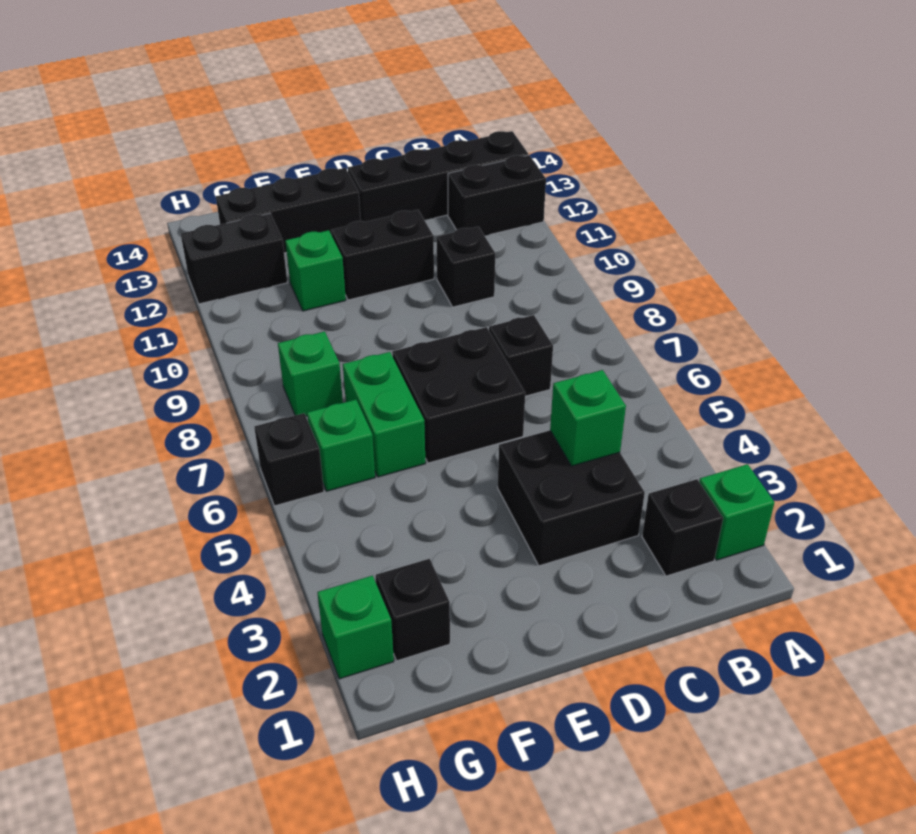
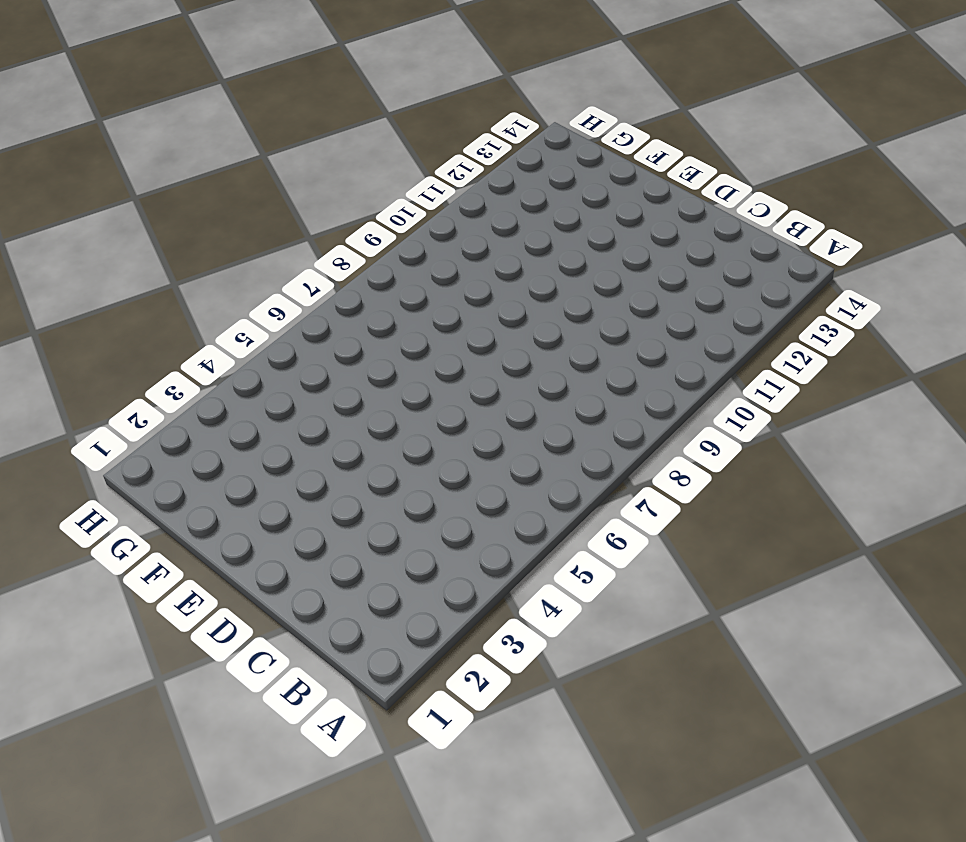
none -> green 1x1 brick [699,464,775,560]
none -> black 1x2 brick [448,155,546,236]
none -> black 1x4 brick [348,131,528,222]

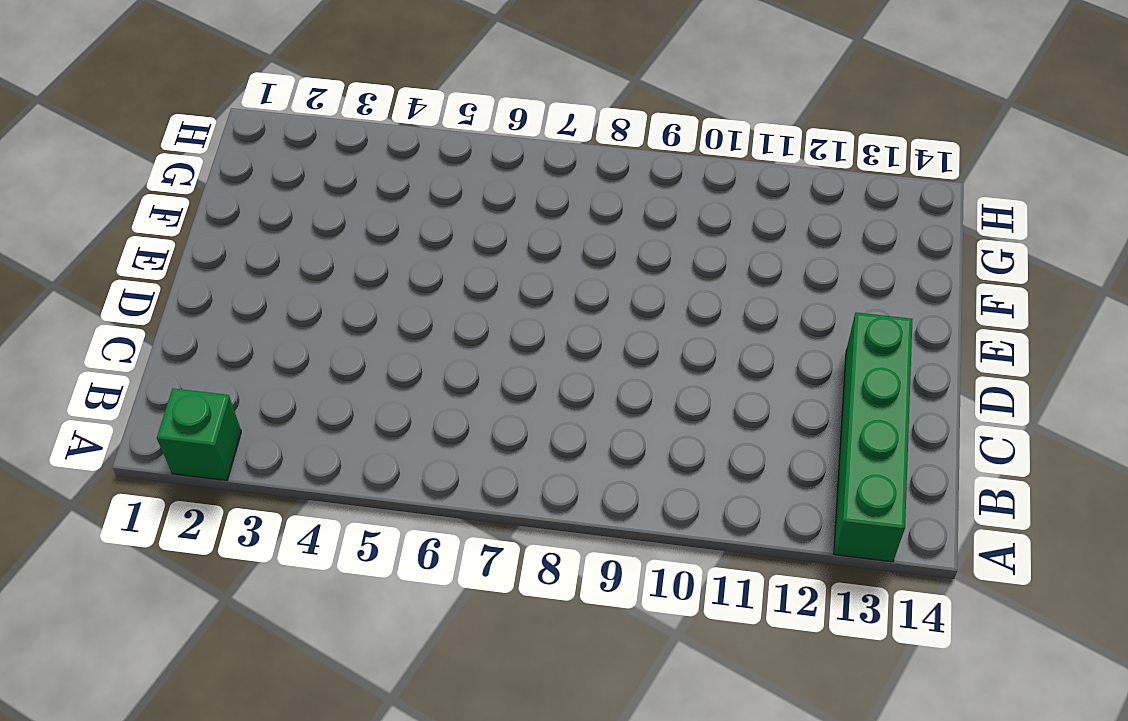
green 1x4 brick [834,313,913,562] -> black 1x4 brick [348,131,528,222]
none -> black 1x2 brick [448,155,546,236]
none -> black 1x1 brick [642,479,723,576]
none -> black 2x2 brick [498,430,645,566]

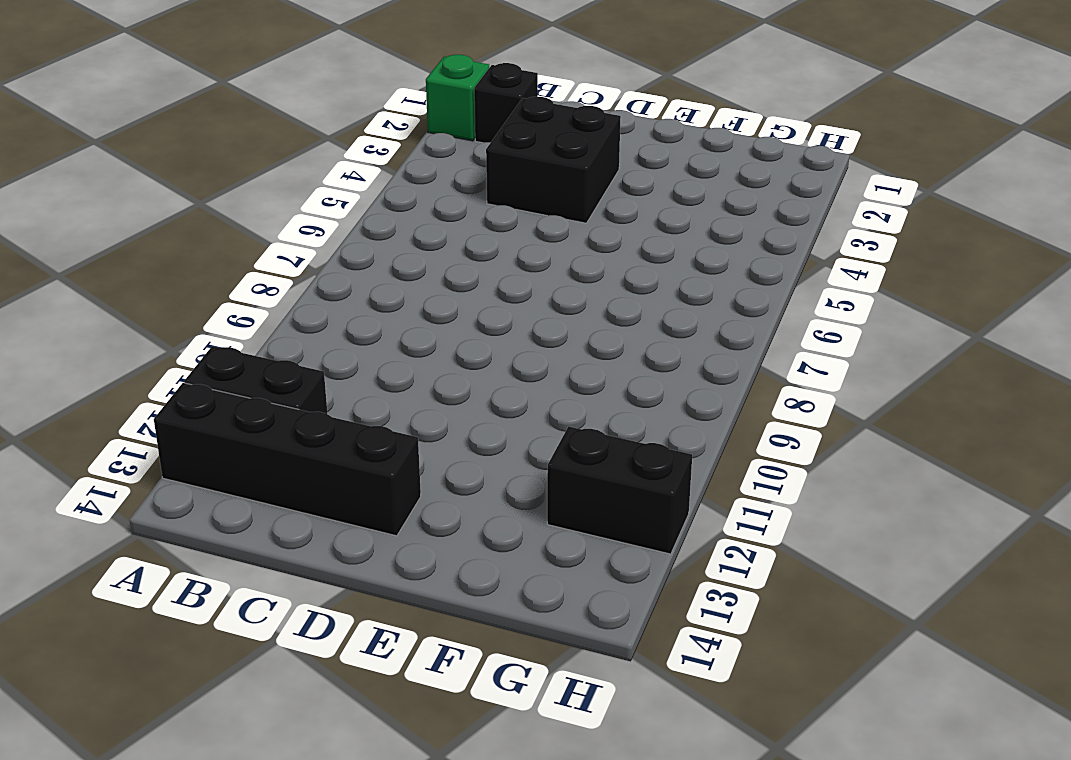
none -> black 1x1 brick [489,315,553,396]
none -> black 1x1 brick [436,227,495,307]
none -> black 2x2 brick [392,327,525,463]

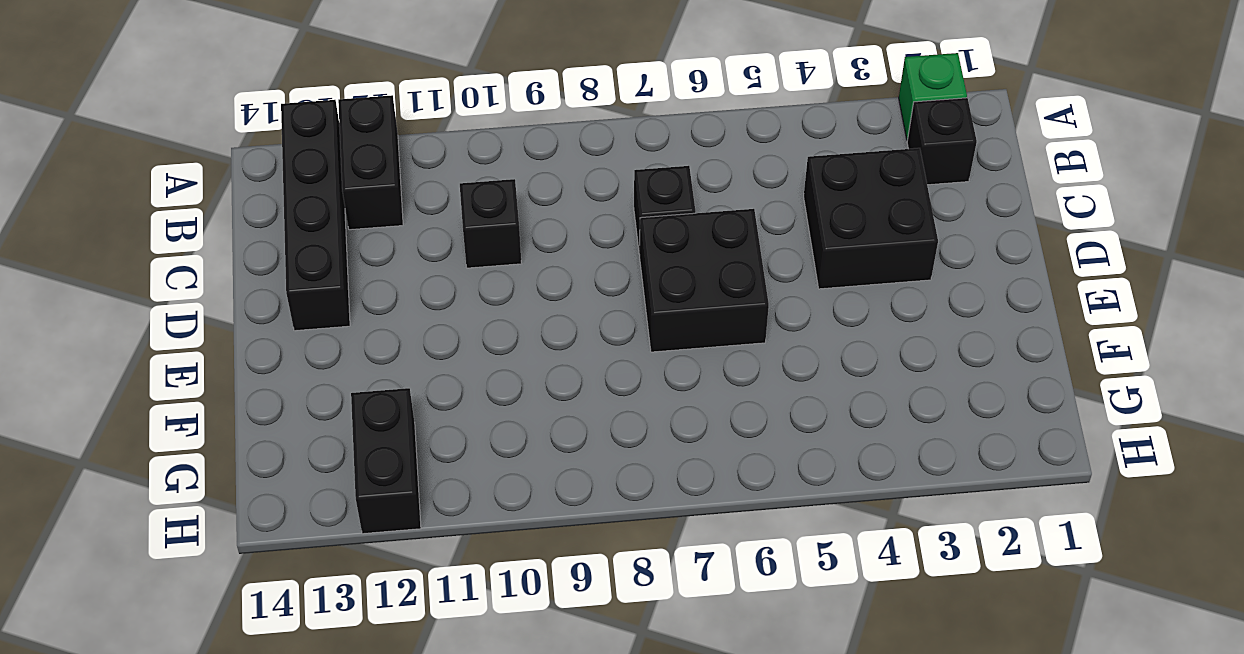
none -> black 1x2 brick [331,210,434,300]
none -> black 1x3 brick [216,168,361,253]
none -> green 1x2 brick [343,352,425,477]

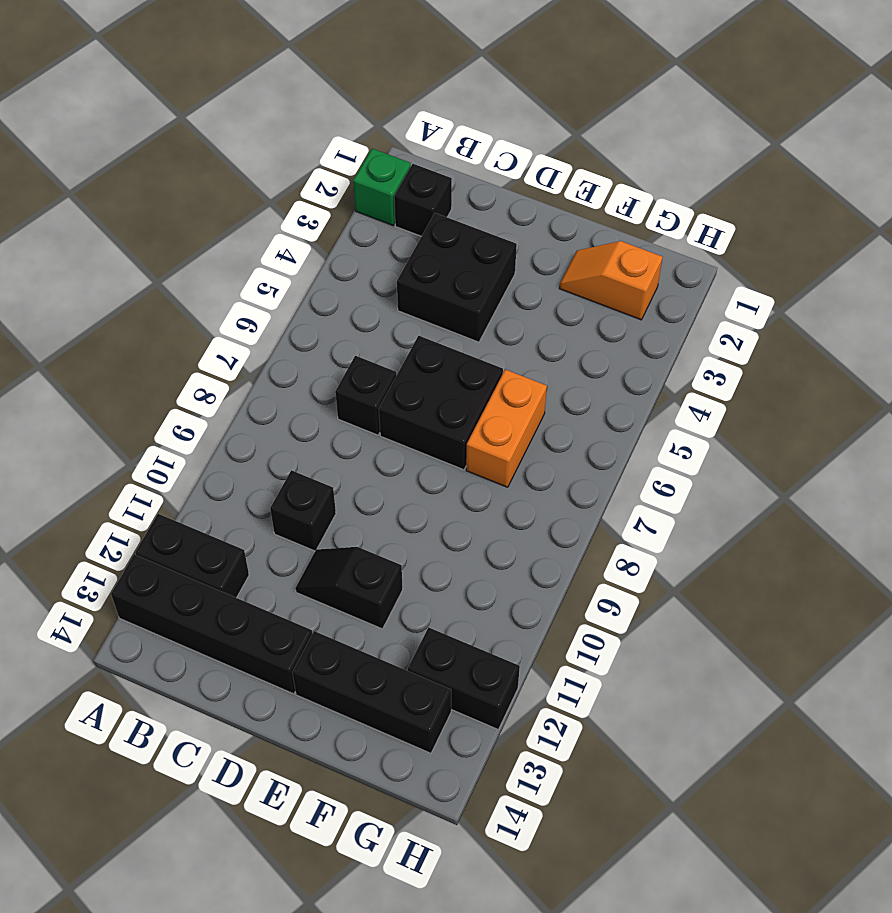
black 1x2 slope [295,547,403,629] -> black 1x2 brick [331,210,434,300]
orange 1x2 slope [559,241,662,320] -> black 1x1 brick [376,559,450,661]
orange 1x2 brick [466,369,547,487] -> green 1x2 brick [343,352,425,477]
none -> green 1x1 brick [285,230,346,311]
none -> green 1x1 brick [307,400,375,491]
none -> green 1x1 brick [278,331,343,416]

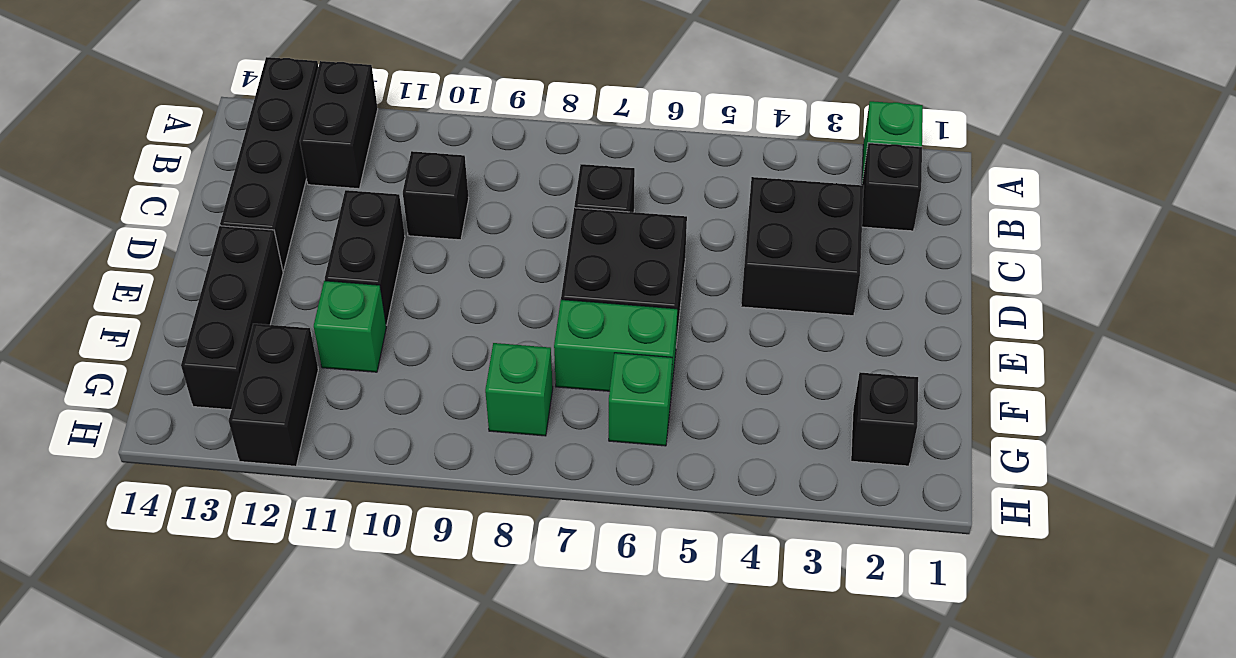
none -> green 1x1 brick [317,576,394,679]
none -> black 1x1 brick [254,413,324,506]
none -> green 1x1 brick [550,370,626,466]

